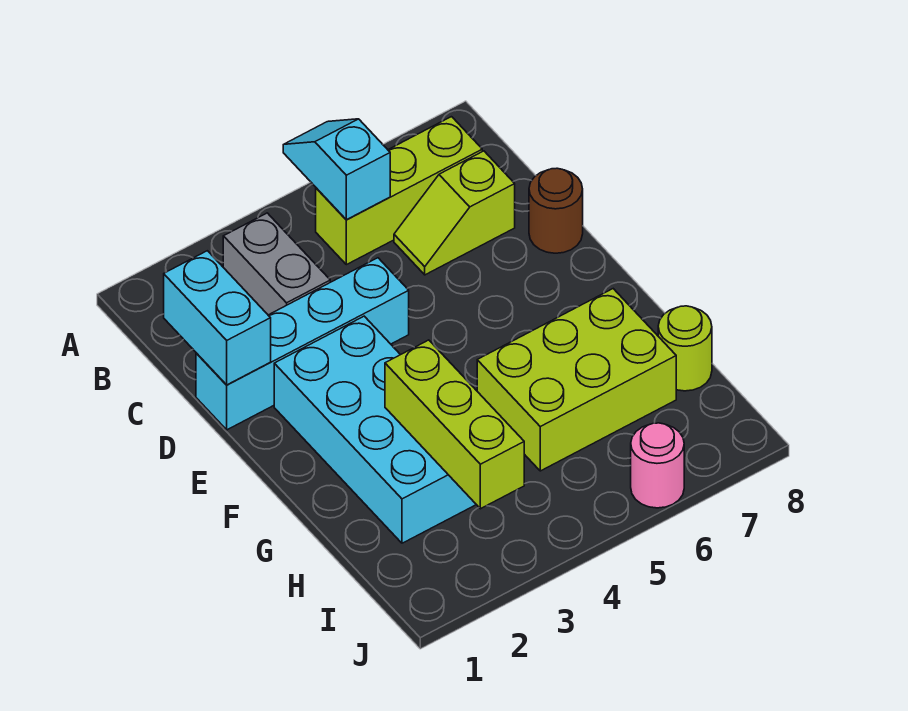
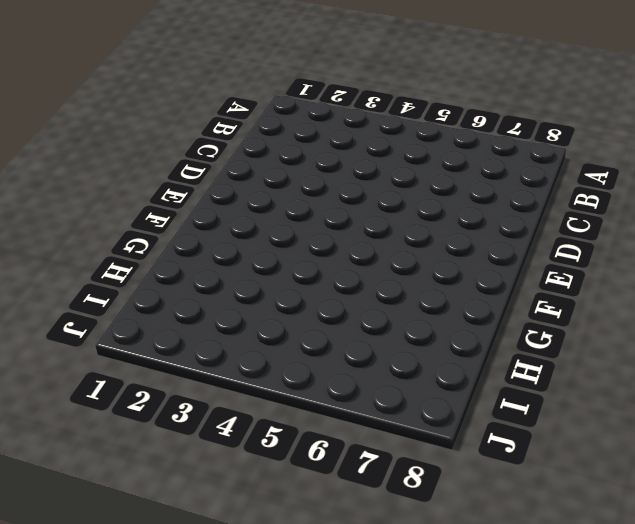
none -> grey 1x2 brick [223,213,330,315]
none -> lime 1x3 brick [316,117,482,265]
none -> lime 1x2 slope [394,151,515,275]

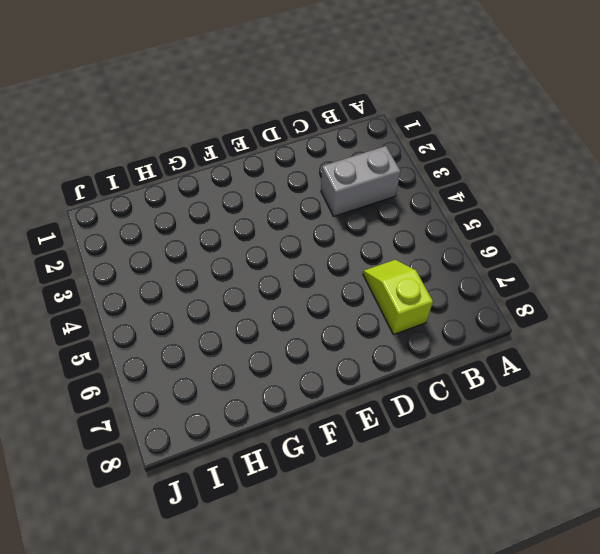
none -> lime 1x3 brick [316,117,482,265]
none -> cyan 1x4 brick [196,258,409,430]
none -> brown 1x1 round brick [529,168,583,253]

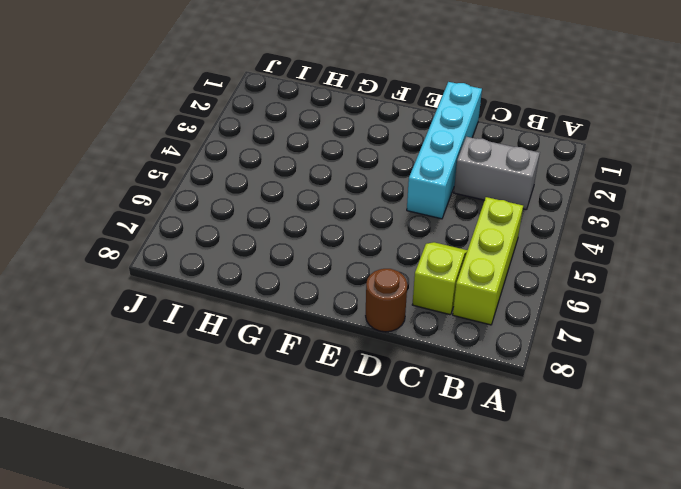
none -> cyan 2x4 brick [274,316,476,543]
none -> lime 2x3 brick [477,289,676,471]
none -> lime 1x1 round brick [658,306,712,391]

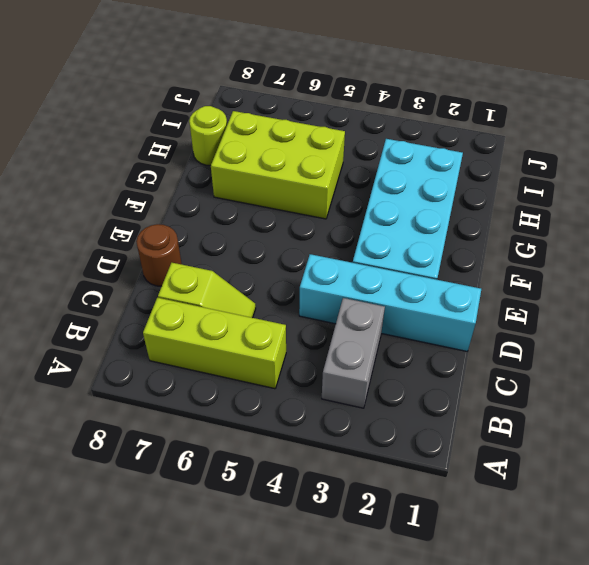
none -> pink 1x1 round brick [631,423,684,508]
none -> cyan 1x2 slope [283,119,390,220]
none -> cyan 1x2 brick [164,251,271,385]

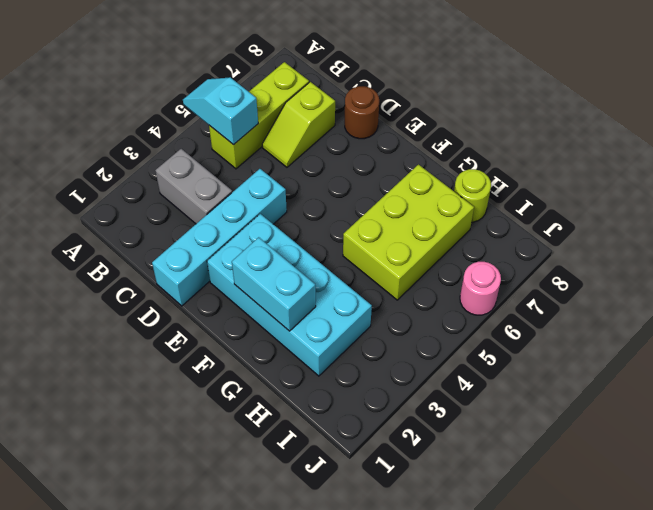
cyan 1x2 brick [232,237,316,331] -> cyan 1x2 brick moved to [164,251,271,385]
none -> lime 1x3 brick [385,340,524,509]

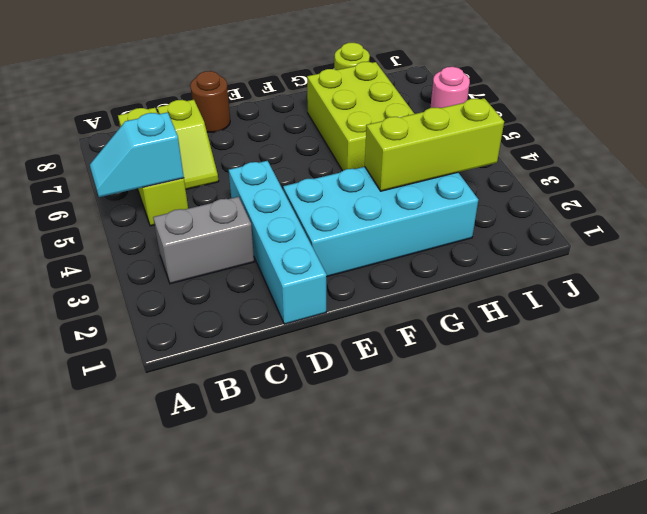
none -> cyan 1x2 brick [164,251,271,385]

